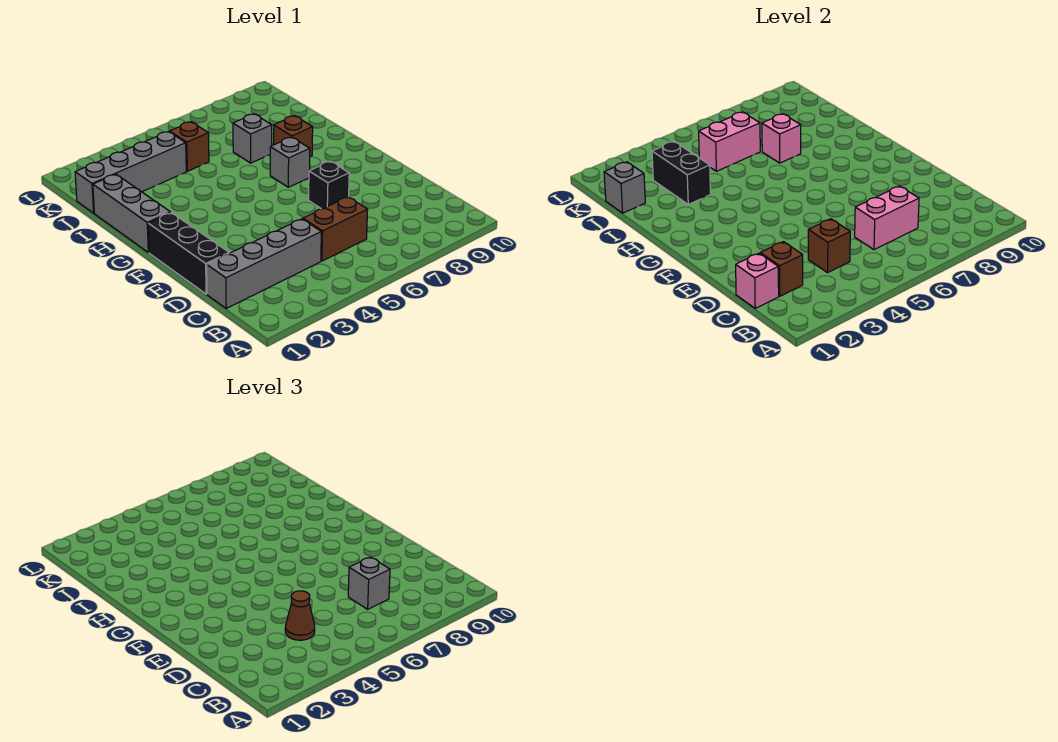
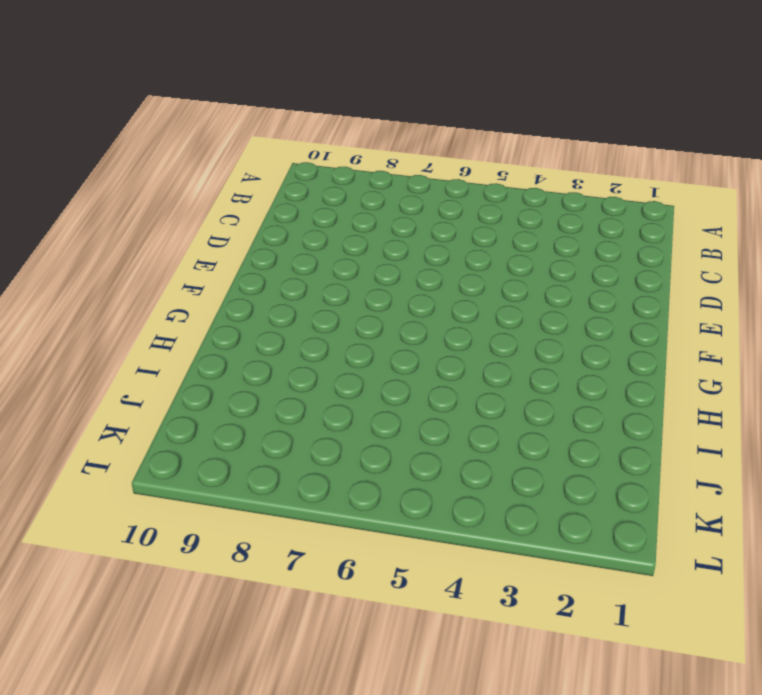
none -> grey 1x4 brick [207,219,321,308]
none -> brown 1x2 brick [303,197,368,261]
none -> black 1x3 brick [148,213,229,294]

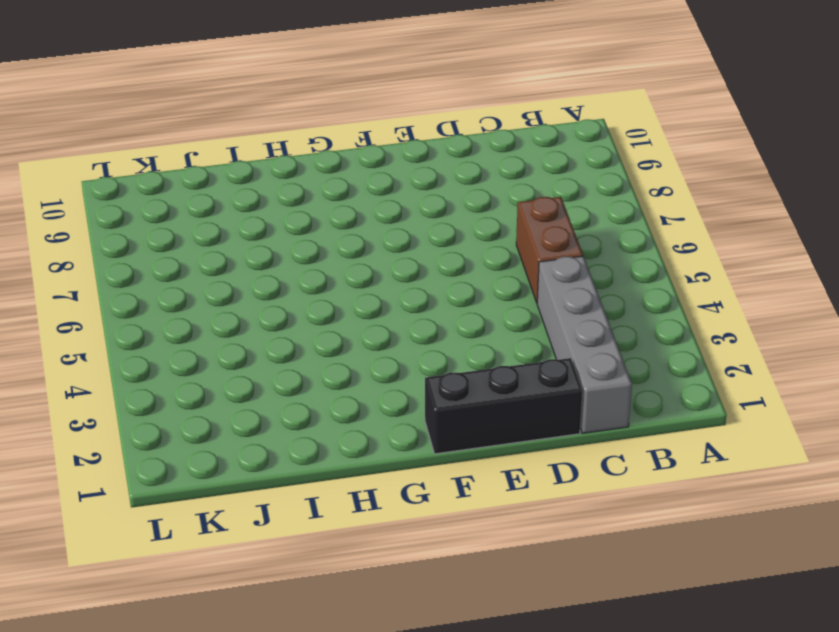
none -> black 1x1 brick [309,161,349,209]
none -> grey 1x3 brick [93,174,171,252]
none -> grey 1x1 brick [270,137,310,187]

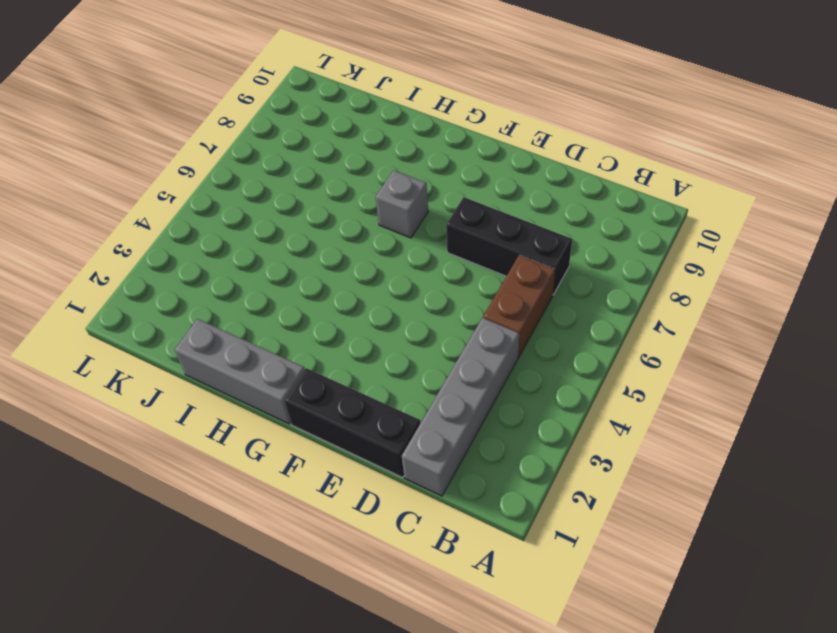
black 1x3 brick [446,197,572,295] -> black 1x1 brick [309,161,349,209]
none -> brown 1x1 brick [274,116,313,156]
none -> grey 1x1 brick [233,114,272,163]
none -> grey 1x4 brick [75,132,186,213]

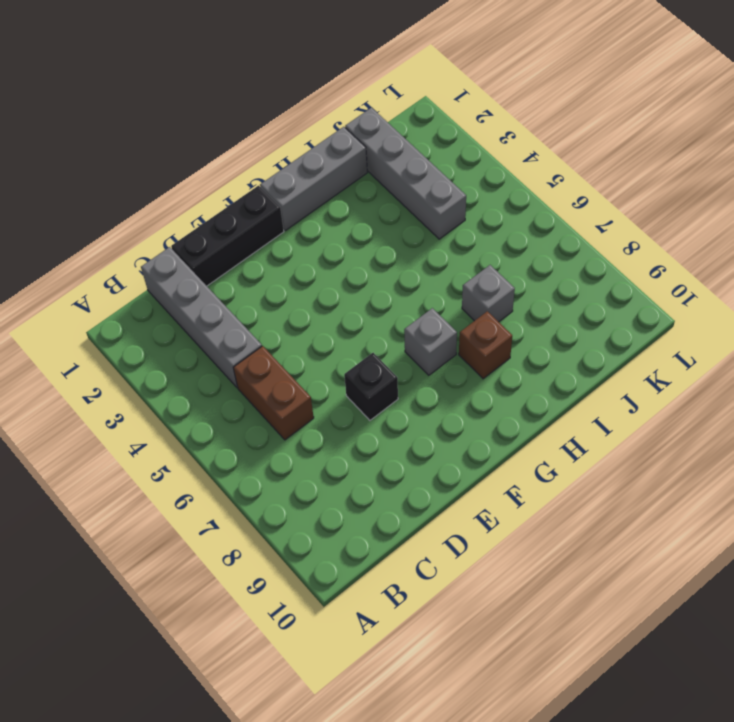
none -> brown 1x1 brick [170,122,209,171]
none -> pink 1x1 brick [736,253,779,308]
none -> brown 1x1 brick [760,242,803,296]

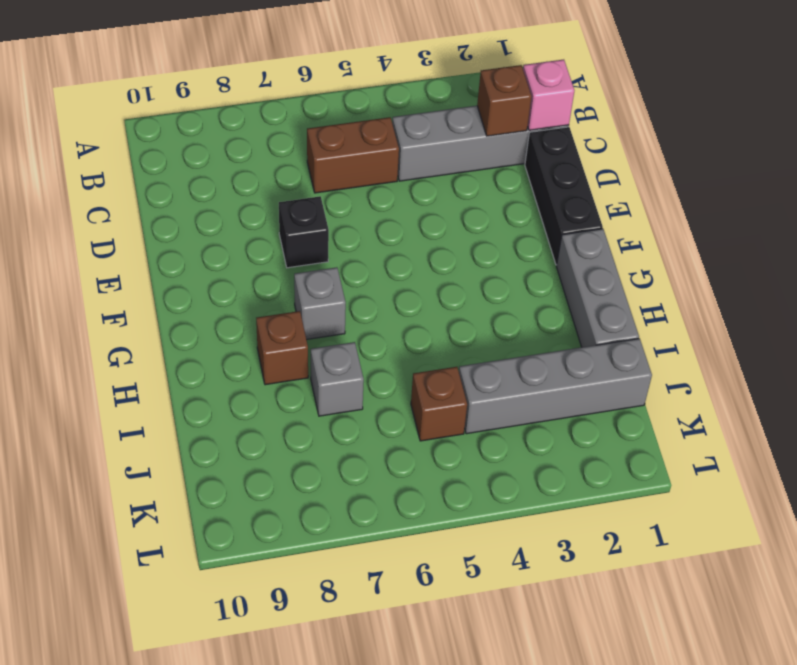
none -> brown 1x1 brick [808,219,850,273]
none -> pink 1x2 brick [855,186,919,250]
none -> black 1x2 brick [652,142,711,204]

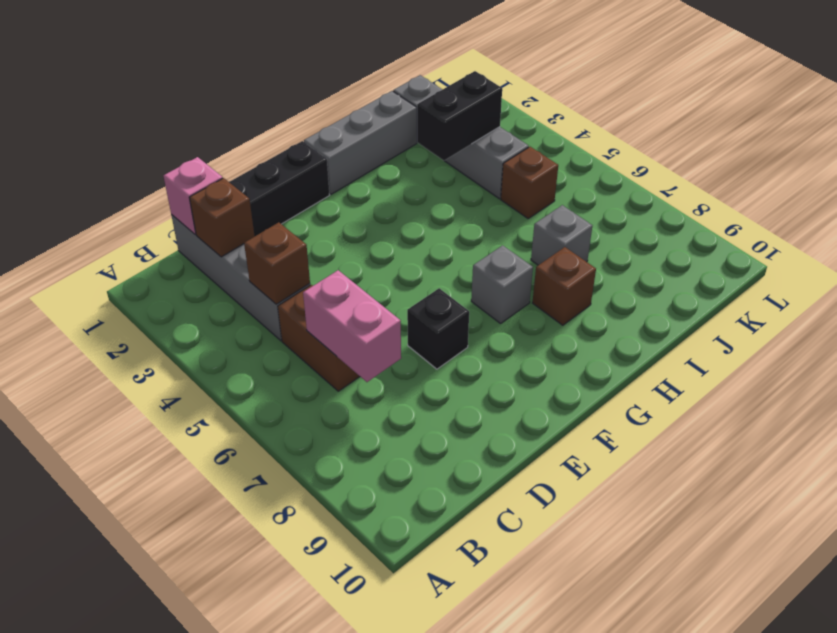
none -> pink 1x1 brick [762,114,801,163]
none -> grey 1x1 brick [604,162,645,213]
none -> pink 1x2 brick [699,112,760,171]

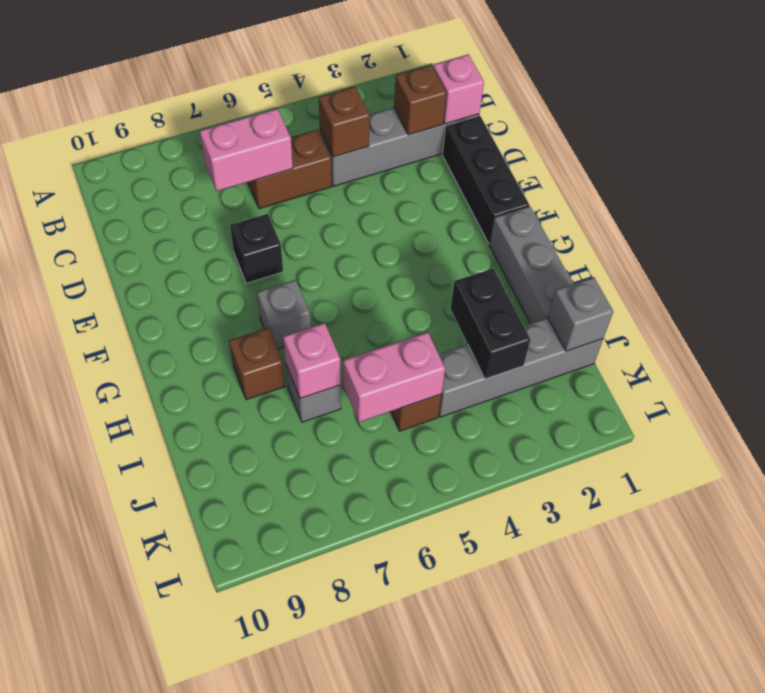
none -> brown 1x1 cone [285,591,315,640]
none -> grey 1x1 brick [348,557,390,609]

